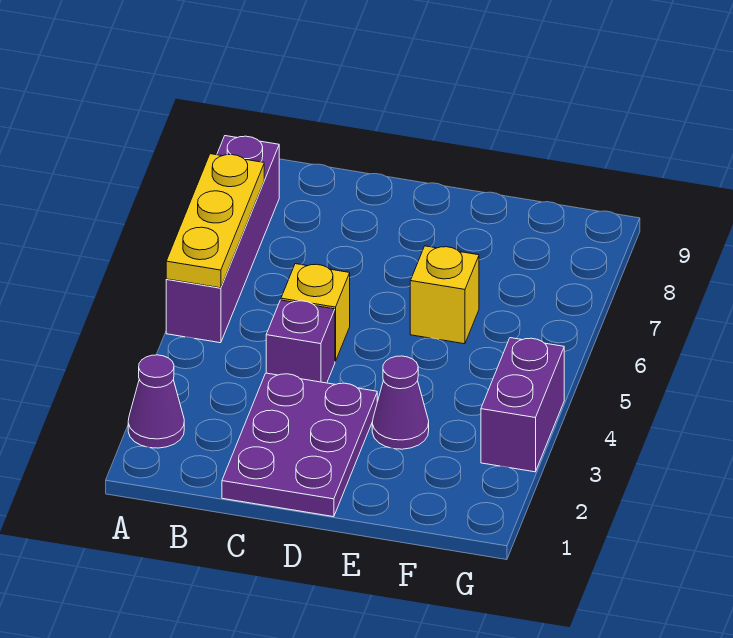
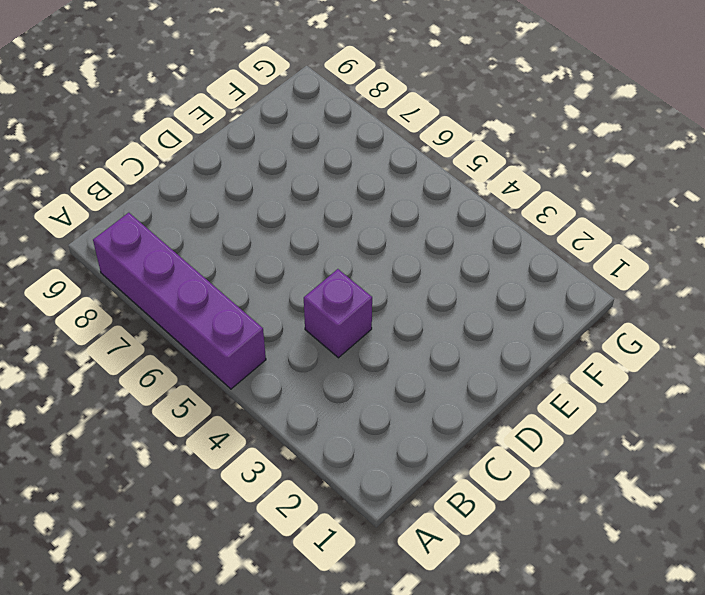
none -> purple 1x1 cone [128,355,184,448]
none -> purple 2x3 plate [222,373,377,517]

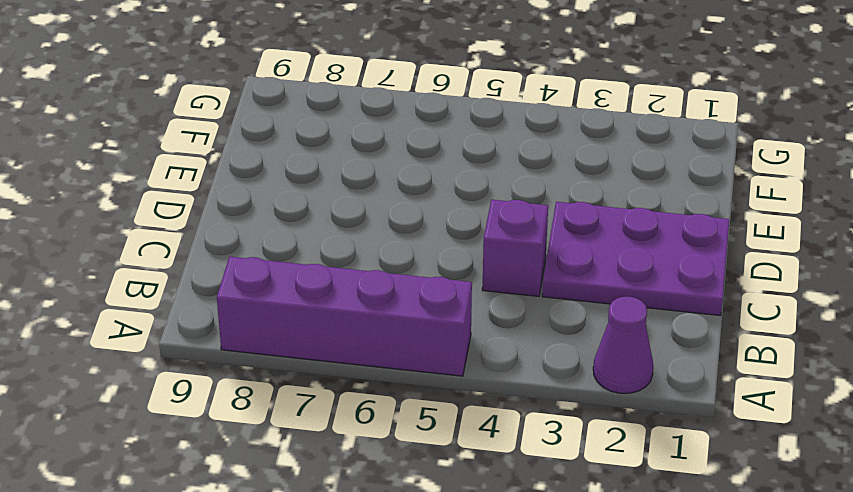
none -> yellow 1x1 brick [281,264,350,361]
none -> purple 1x1 cone [372,356,429,449]

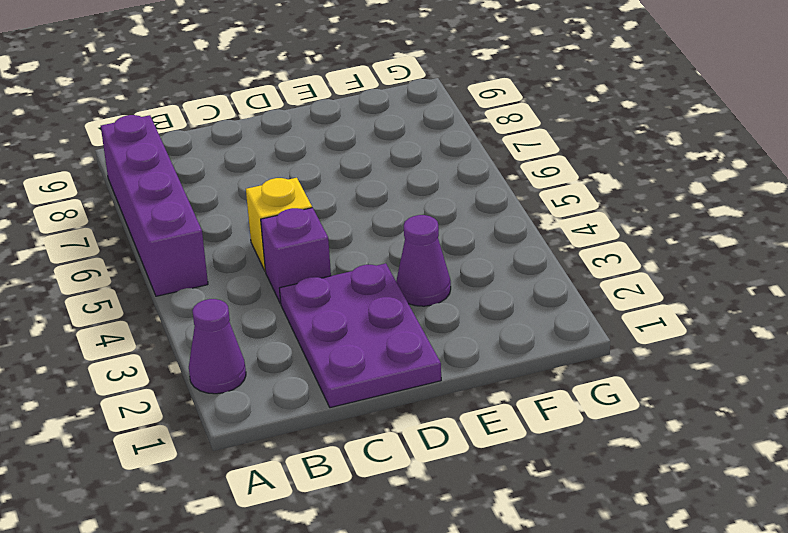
none -> yellow 1x1 brick [410,246,479,344]
none -> purple 1x2 brick [481,338,564,472]

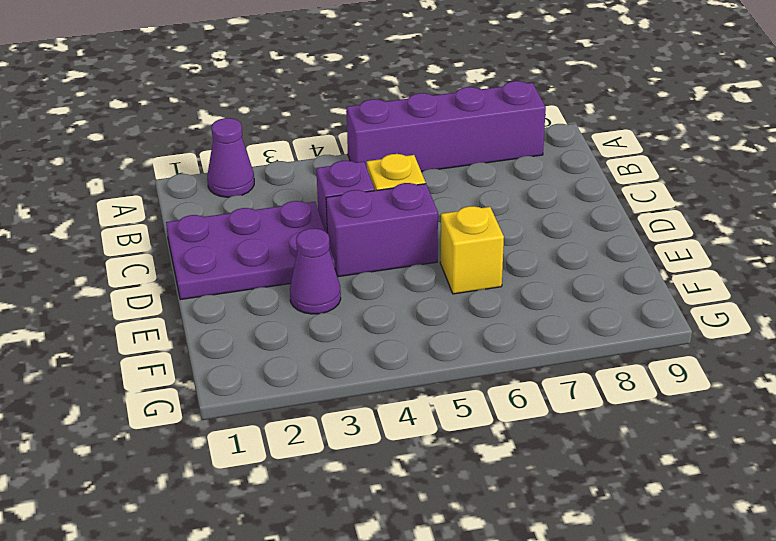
purple 1x2 brick [326,183,438,277] -> purple 1x2 brick moved to [481,338,564,472]
none -> yellow 1x3 plate [166,154,264,288]

